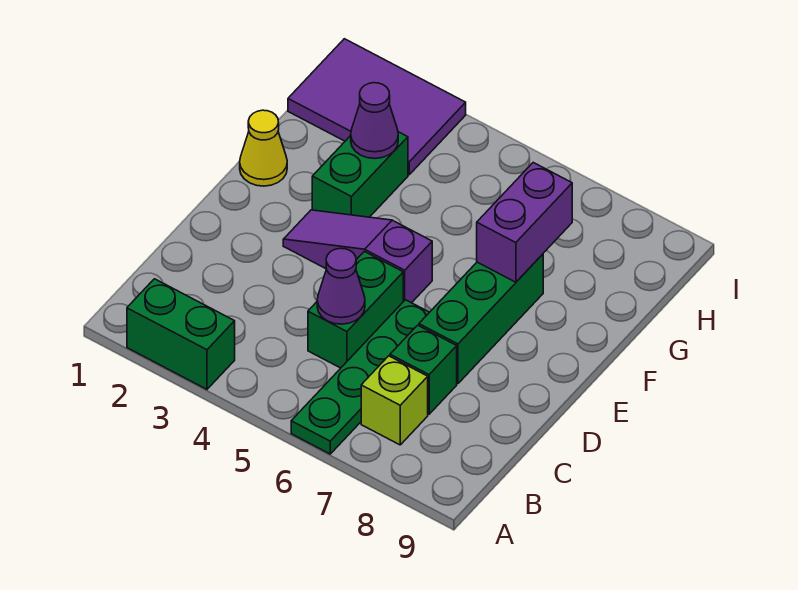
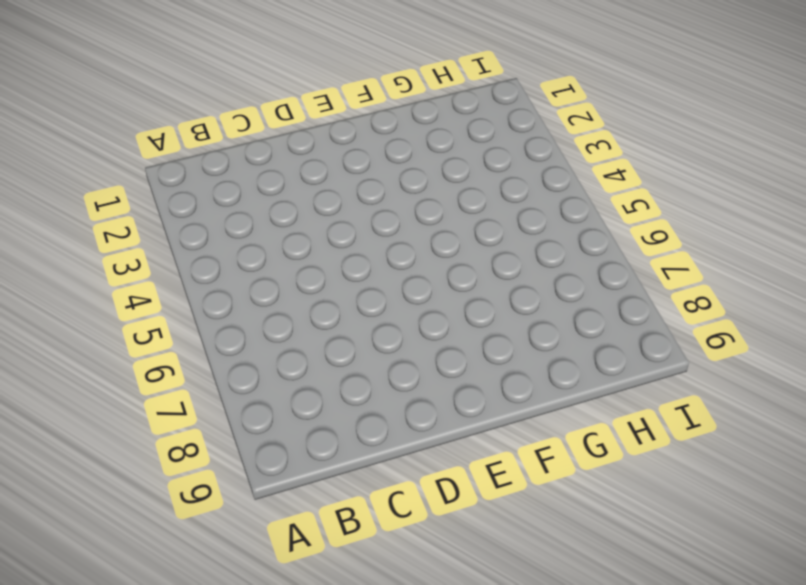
none -> green 1x2 brick [127,279,235,389]
none -> green 1x4 plate [291,300,429,454]
none -> lime 1x1 brick [361,356,428,445]

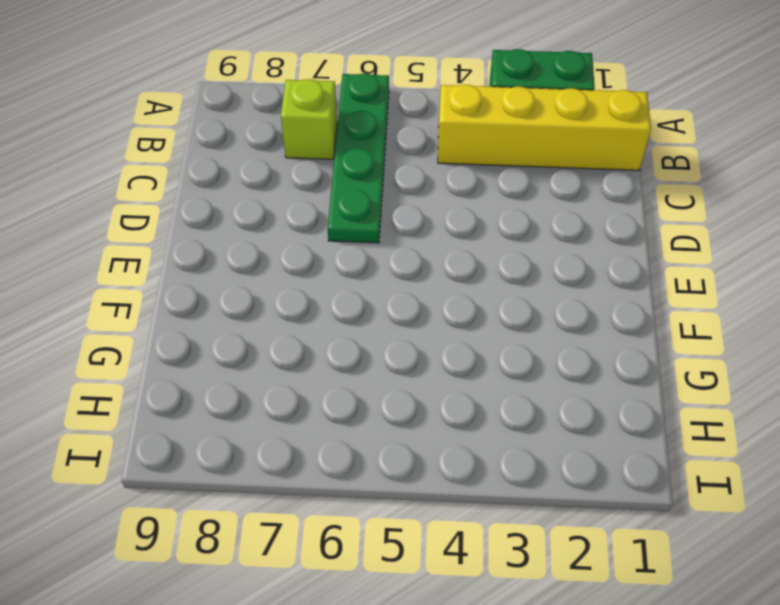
yellow 1x4 brick [438,85,651,170] -> none
none -> green 1x2 brick [308,251,403,368]
none -> green 1x1 brick [390,325,457,414]
none -> green 1x3 brick [419,254,543,384]

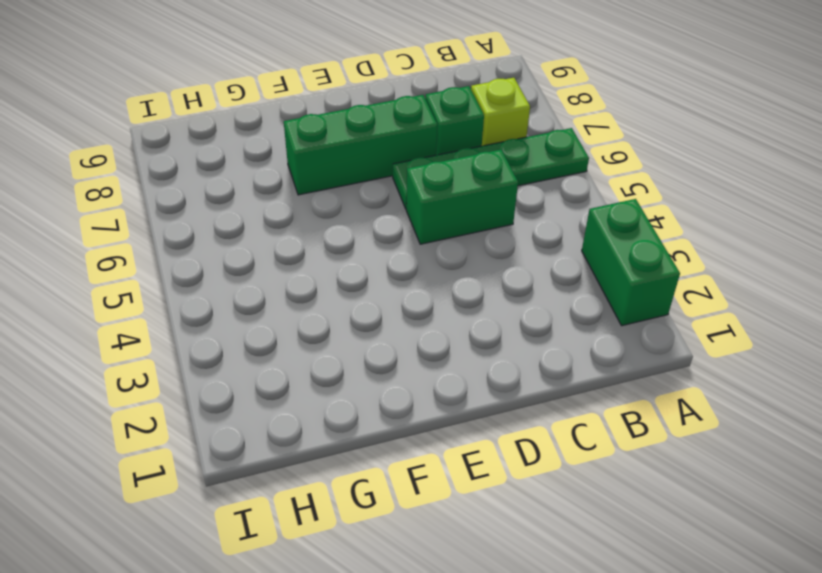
none -> purple 1x3 slope [283,210,432,303]
none -> yellow 1x1 cone [240,110,287,186]
none -> green 1x2 brick [312,132,408,217]

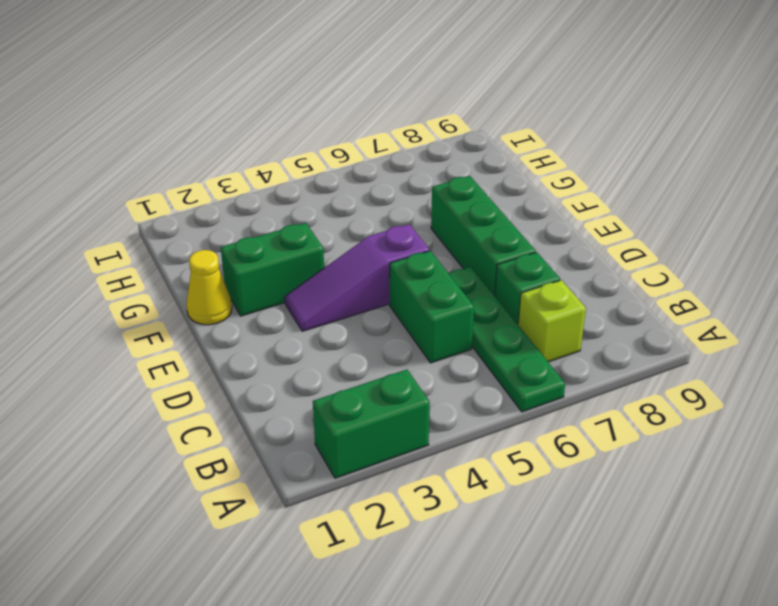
green 1x2 brick [221,223,324,316] -> green 1x2 brick turned to [312,132,408,217]
none -> purple 2x3 tile [288,39,466,175]
none -> purple 1x1 cone [317,248,365,324]
none -> purple 1x2 brick [477,163,572,282]

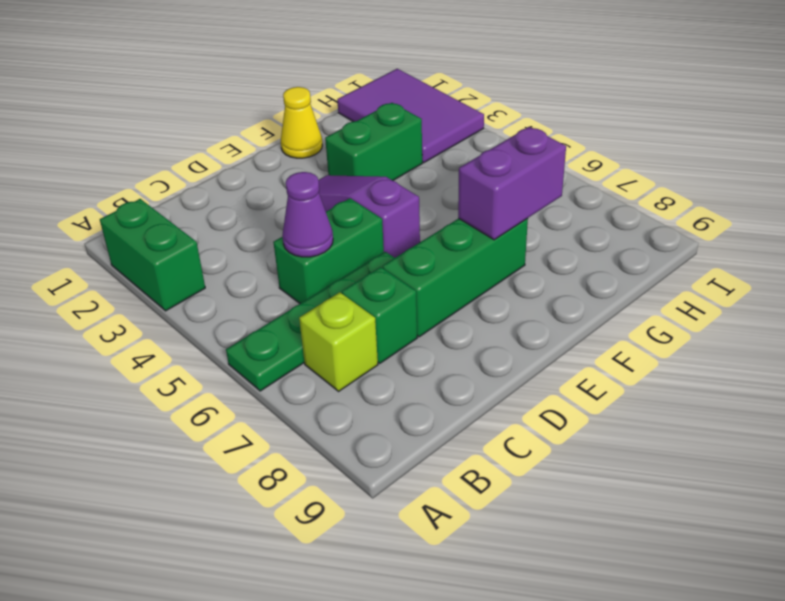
none -> purple 1x1 cone [351,83,398,159]

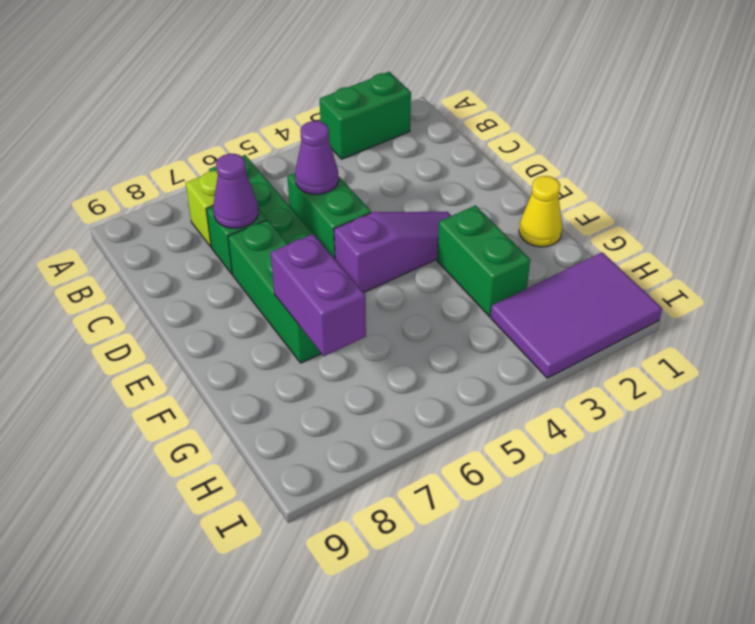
purple 1x1 cone [213,154,258,228] -> purple 1x1 cone moved to [351,83,398,159]

